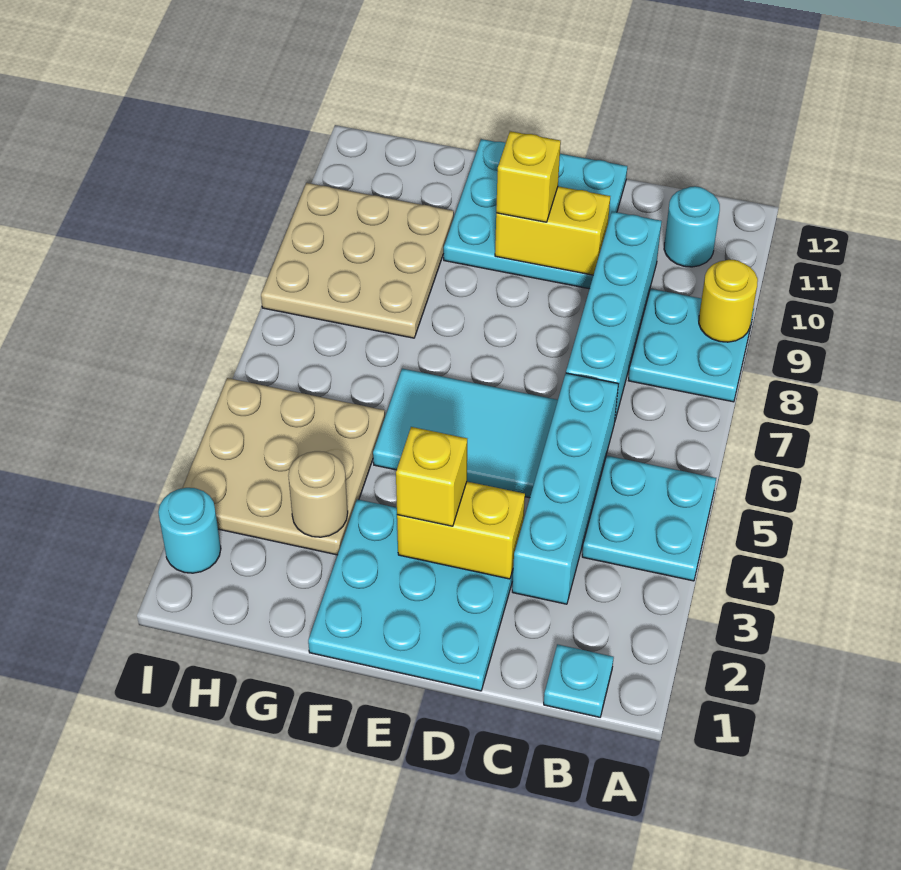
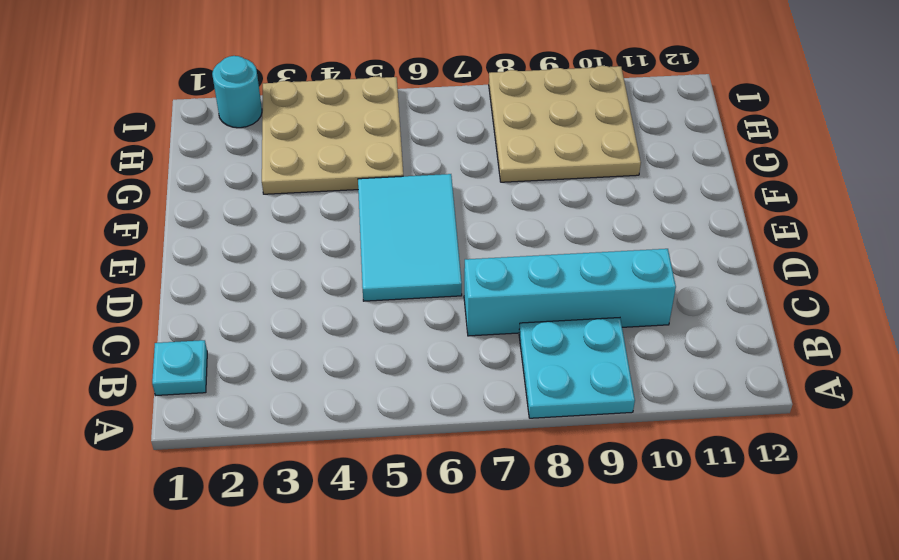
none -> cyan 2x2 plate [582,456,716,581]
none -> cyan 1x1 round brick [664,186,720,267]
none -> cyan 1x4 brick [512,373,618,604]

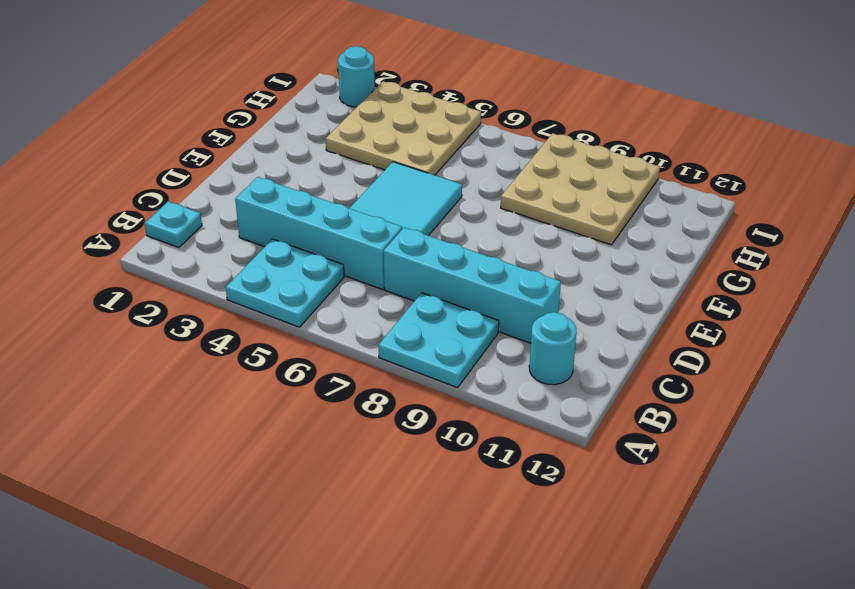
none -> cyan 3x3 plate [308,499,513,691]
none -> cyan 3x3 plate [444,139,627,289]
none -> yellow 1x1 round brick [699,260,758,342]

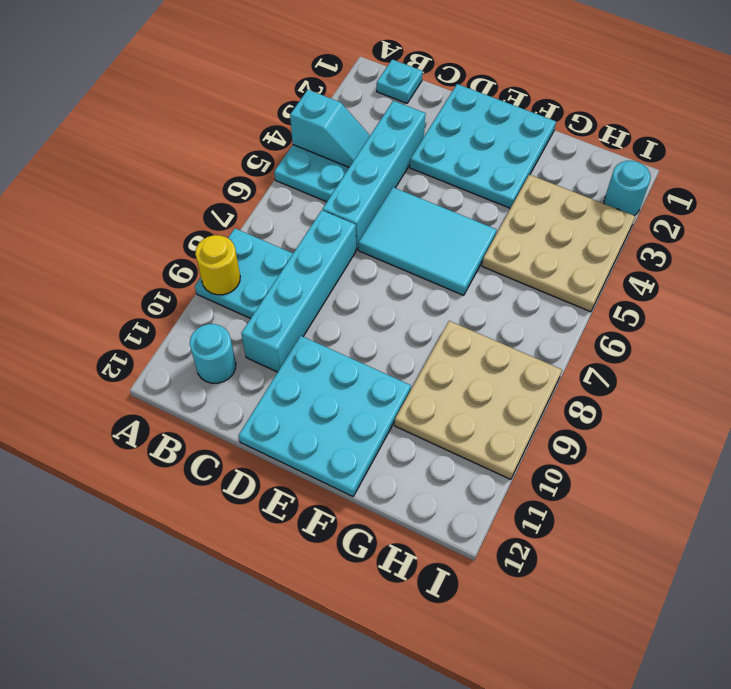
cyan 1x2 slope [290,90,370,167] -> none
none -> yellow 1x2 brick [397,482,525,579]
none -> yellow 1x2 brick [495,186,610,275]
none -> tan 1x1 round brick [288,451,348,537]

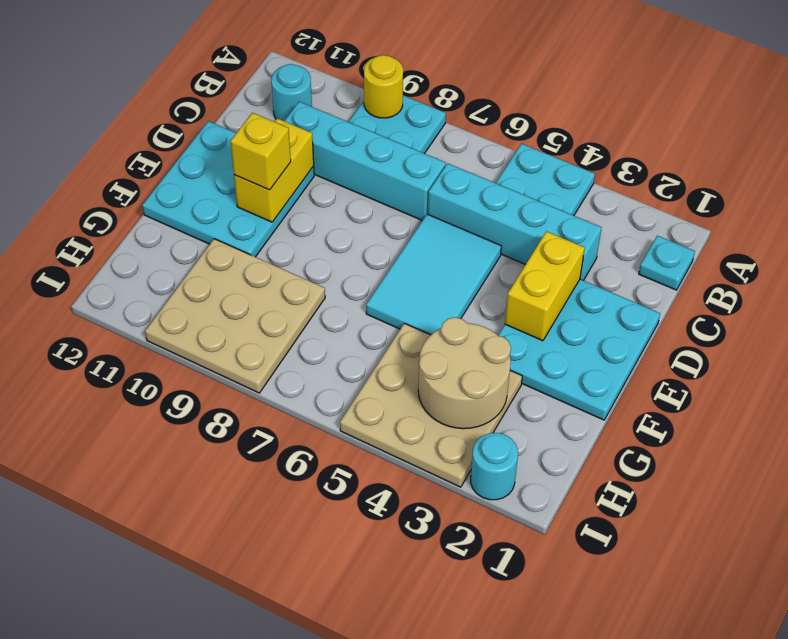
tan 2x2 round brick [418,317,511,429] -> tan 1x1 round brick [288,451,348,537]
none -> yellow 1x1 brick [396,427,467,526]

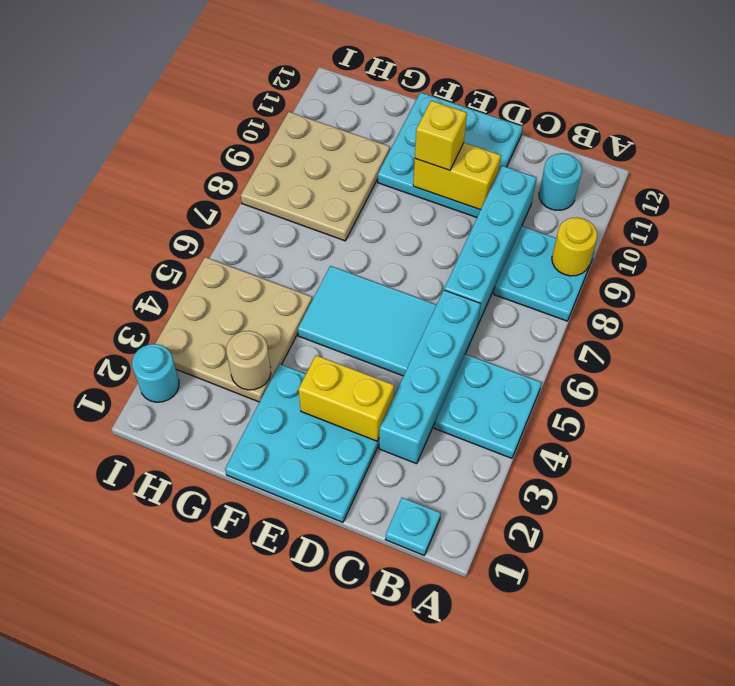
none -> yellow 1x1 brick [396,427,467,526]

